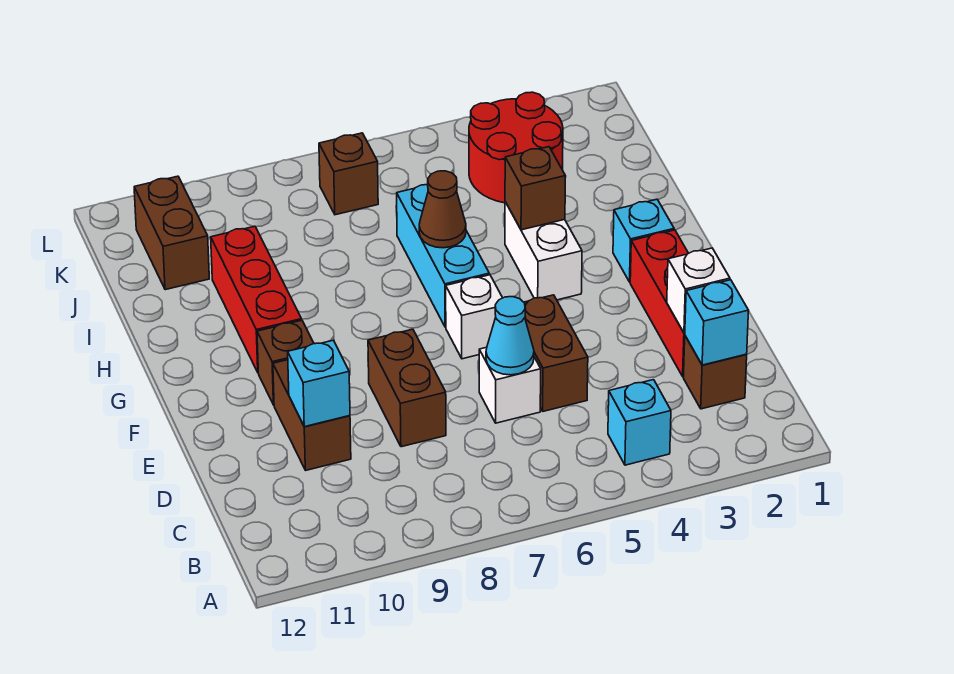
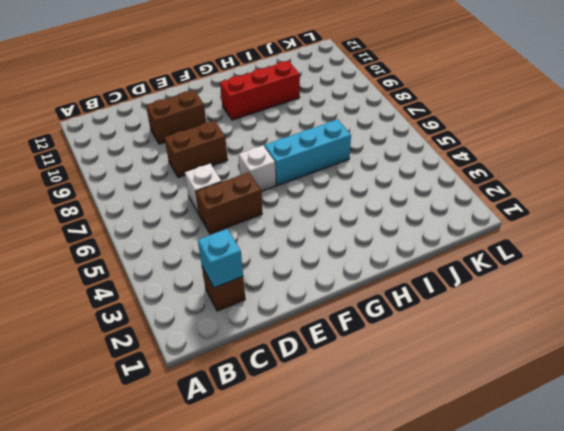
none -> cyan 1x1 brick [608,380,671,465]
none -> red 1x3 brick [630,230,688,377]
none -> brown 1x1 brick [257,320,314,405]

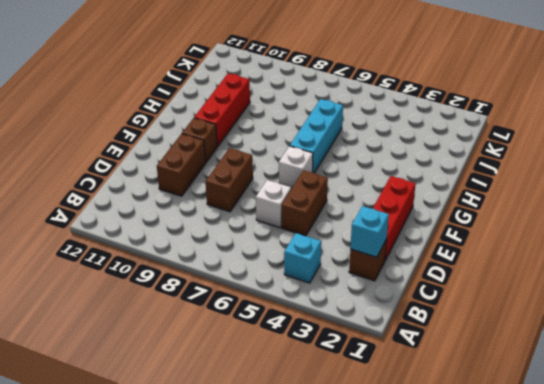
none -> cyan 1x1 brick [613,199,674,282]
none -> white 1x2 brick [505,202,582,300]
none -> red 2x2 round brick [469,92,563,203]

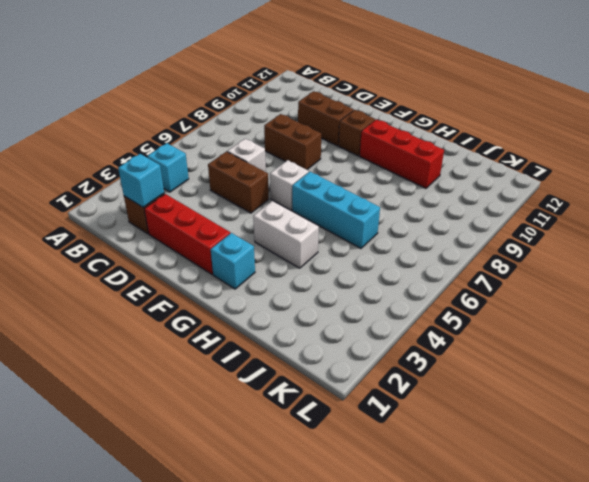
none -> red 2x2 round brick [469,92,563,203]
none -> brown 1x2 brick [134,176,209,290]
none -> brown 1x1 brick [319,133,378,215]

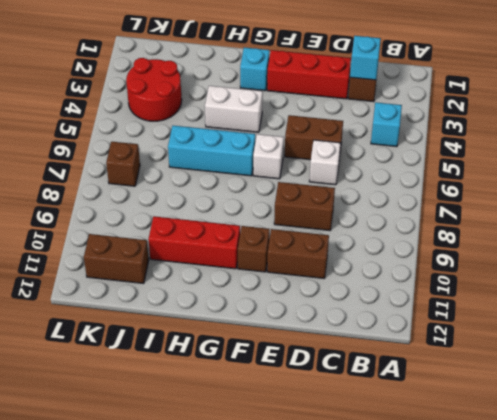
none -> white 1x1 brick [667,248,730,333]
none -> cyan 1x1 cone [486,297,534,375]
none -> cyan 1x1 brick [288,340,350,427]

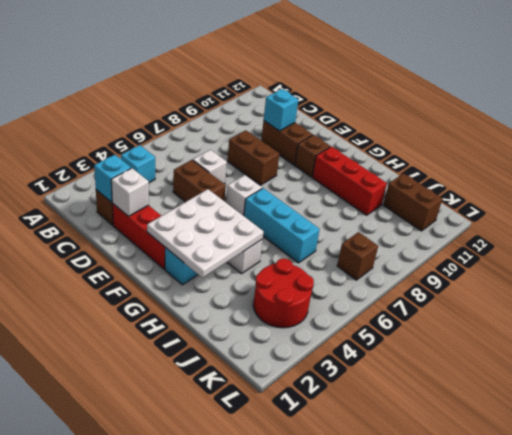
white 3x3 plate [147,189,264,278] -> brown 1x1 brick [505,147,566,230]
none -> cyan 1x1 cone [486,297,534,375]
none -> brown 1x1 cone [419,171,466,248]

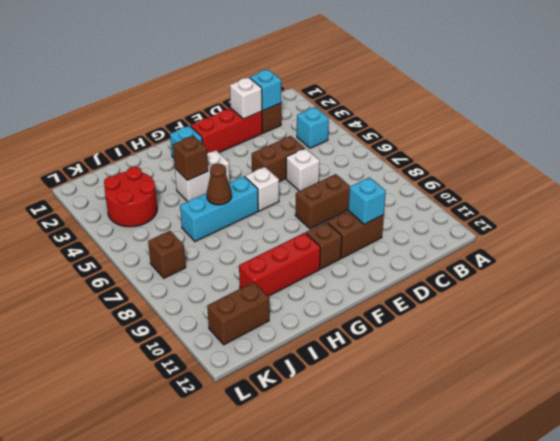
none -> cyan 1x1 cone [486,297,534,375]

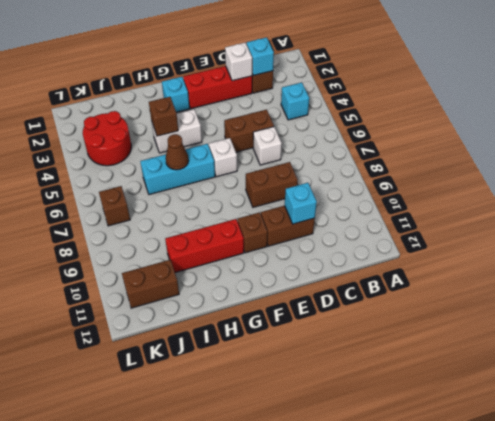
none -> cyan 1x1 cone [486,297,534,375]

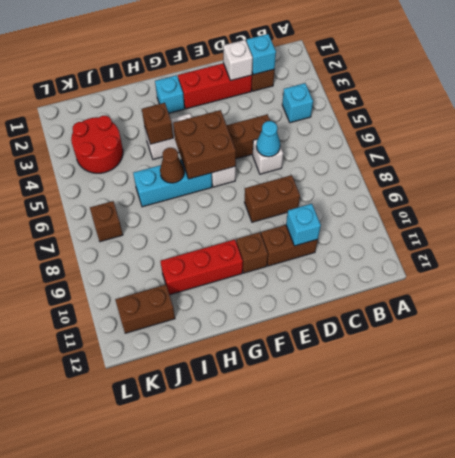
brown 2x2 brick [173,110,236,179] -> none

